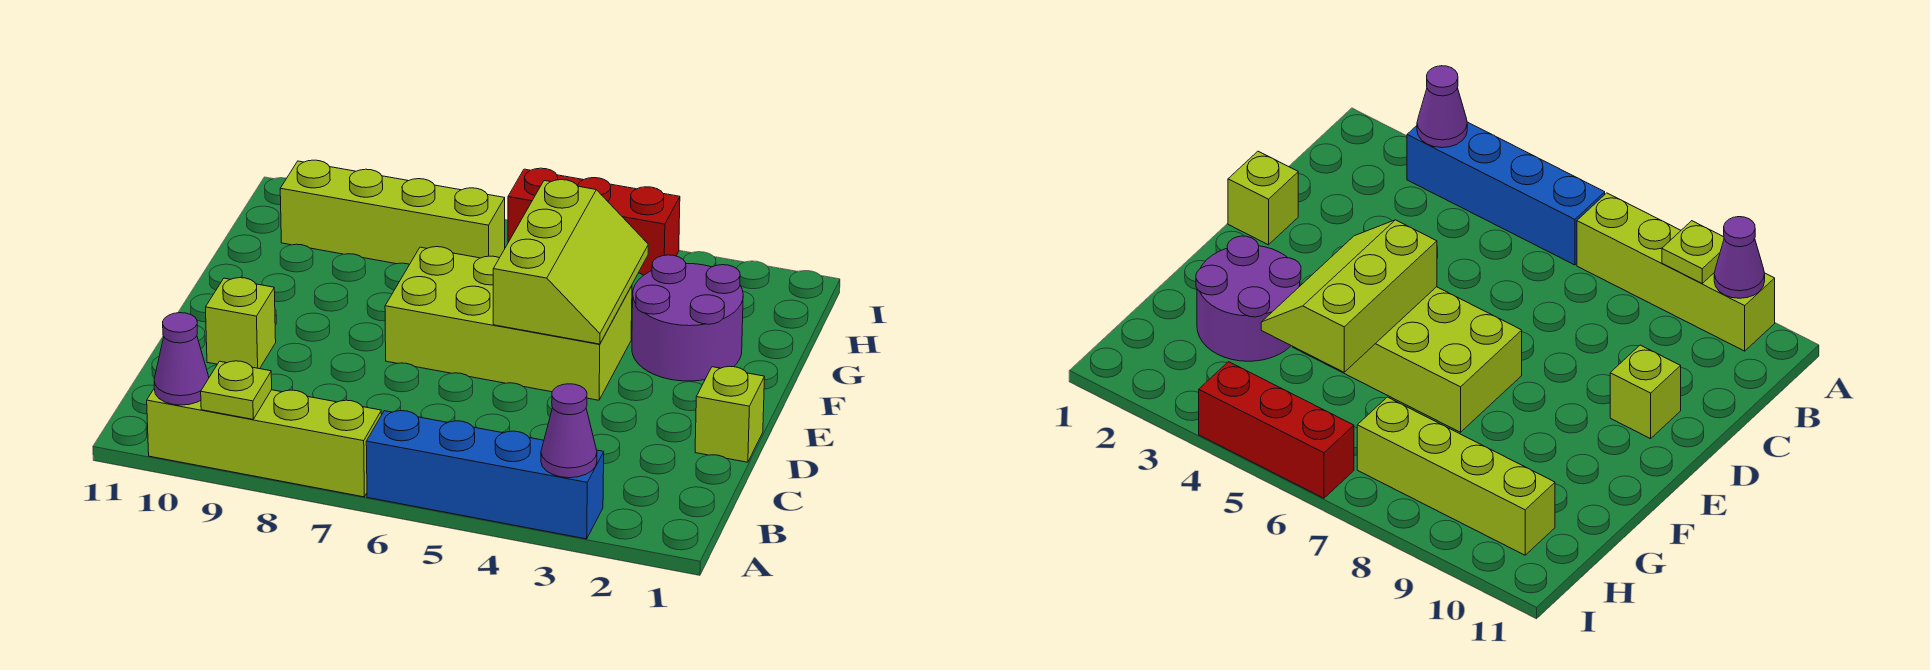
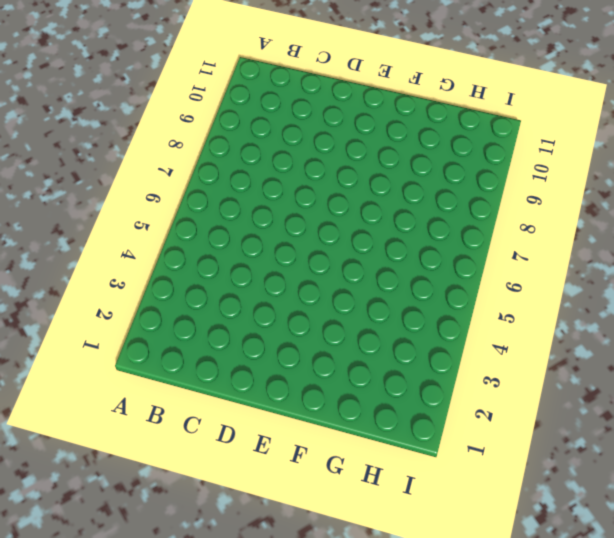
none -> blue 1x4 brick [366,411,604,539]
none -> lime 1x4 brick [147,389,382,497]
none -> lime 1x1 brick [695,366,764,462]

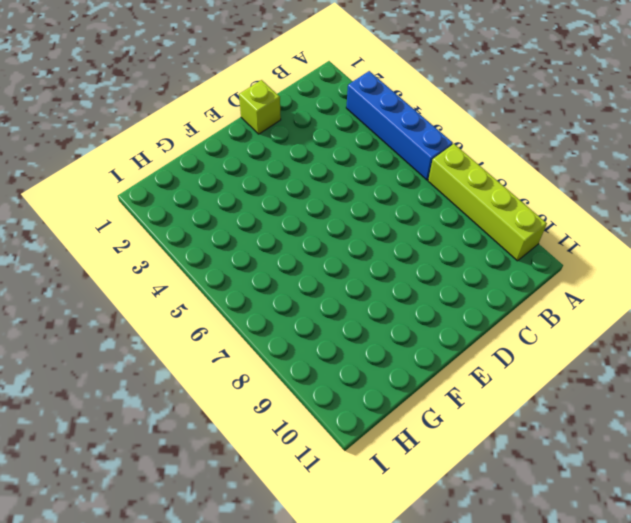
none -> lime 1x1 brick [206,278,276,369]
none -> lime 2x4 brick [385,247,632,400]
none -> purple 2x2 round brick [632,255,743,381]

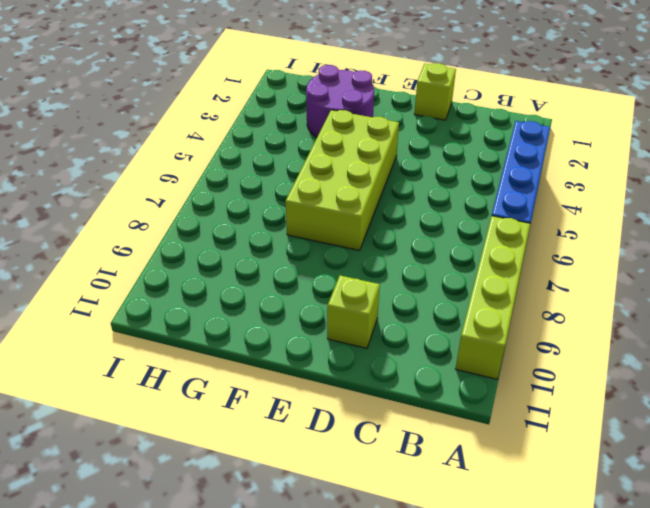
none -> lime 1x4 brick [280,160,505,264]
none -> red 1x3 brick [508,168,680,275]
none -> purple 1x1 cone [541,384,597,478]

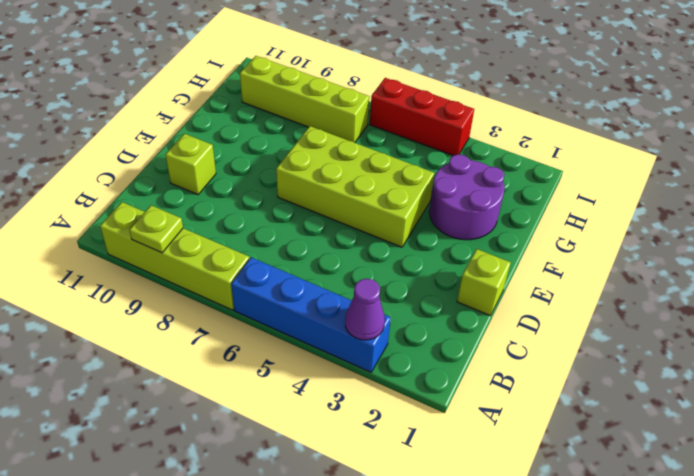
none -> purple 1x1 cone [154,313,209,405]
none -> lime 2x3 slope [493,180,648,344]

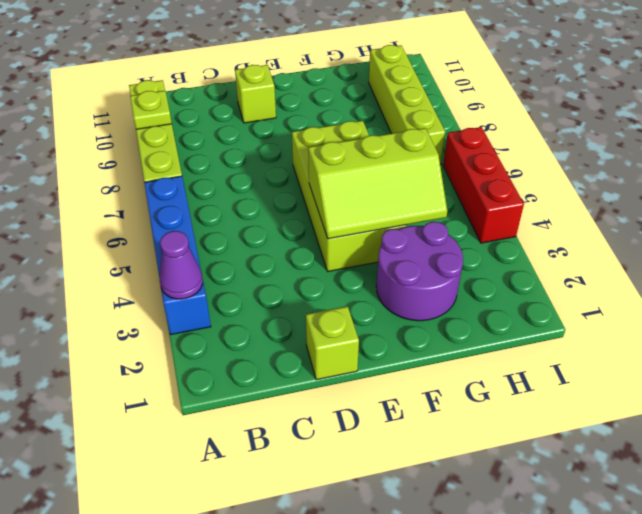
none -> purple 1x1 cone [154,313,209,405]

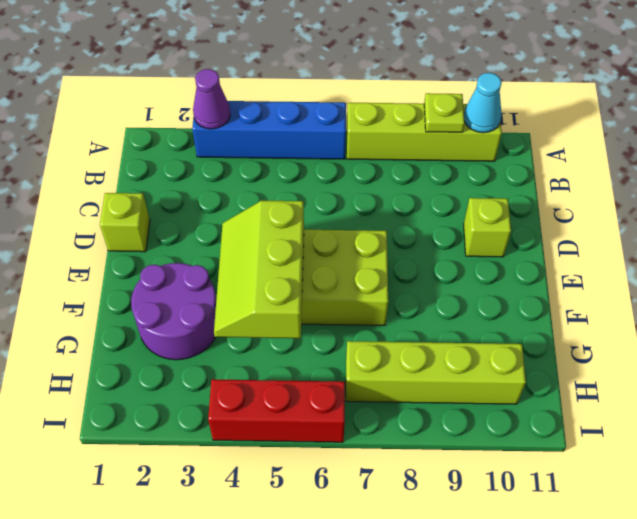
cyan 1x1 cone [464,73,502,133] -> purple 1x1 cone [154,313,209,405]

